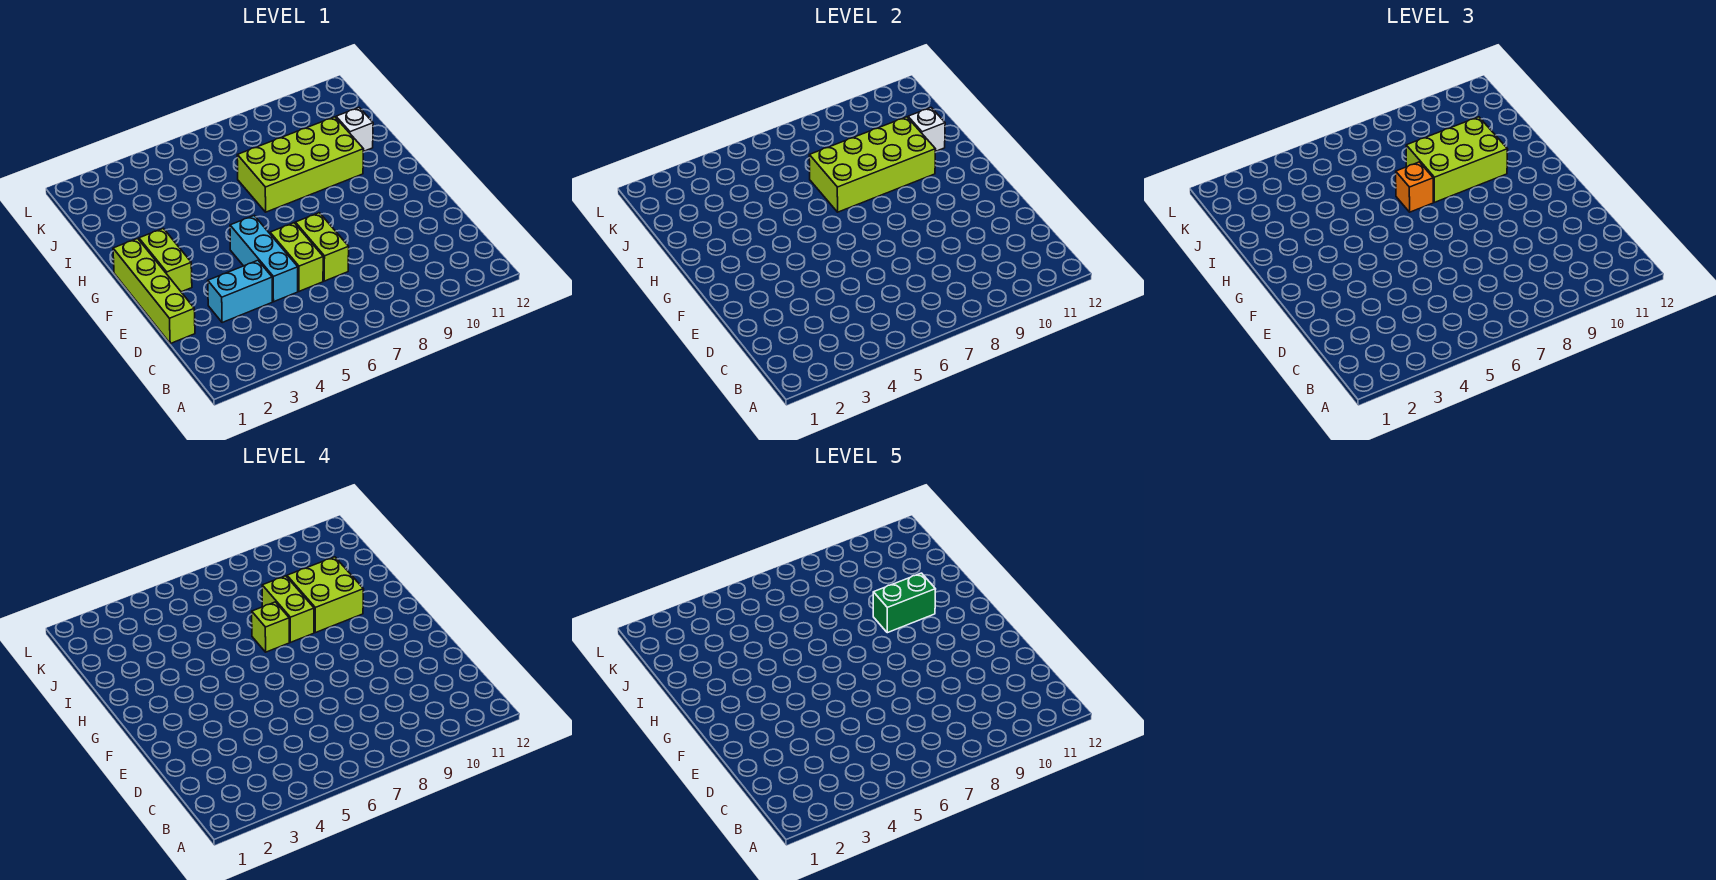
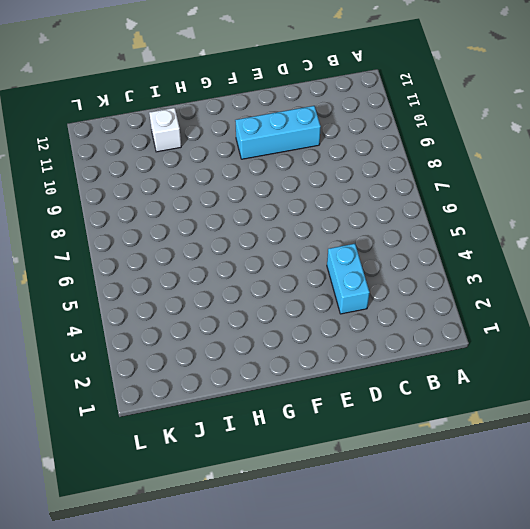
cyan 1x3 brick [235,106,321,159] -> cyan 1x3 brick moved to [230,216,298,302]
none -> lime 1x4 brick [113,239,195,344]
none -> lime 1x2 brick [270,223,323,291]
none -> lime 1x2 brick [295,213,349,281]

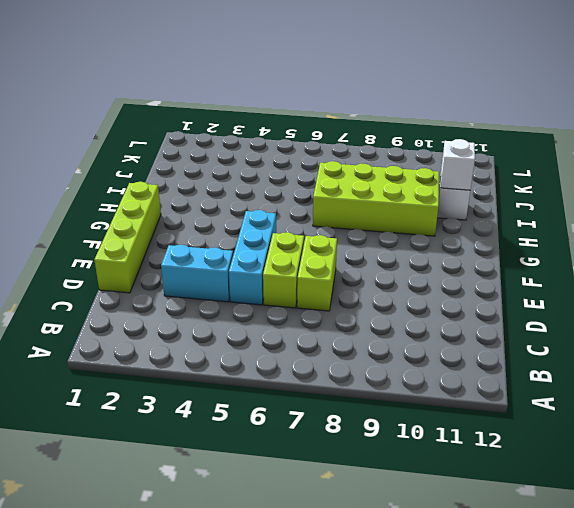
none -> lime 1x2 brick [139,228,192,292]
none -> lime 2x4 brick [809,117,936,212]
none -> orange 1x1 brick [1396,162,1433,212]

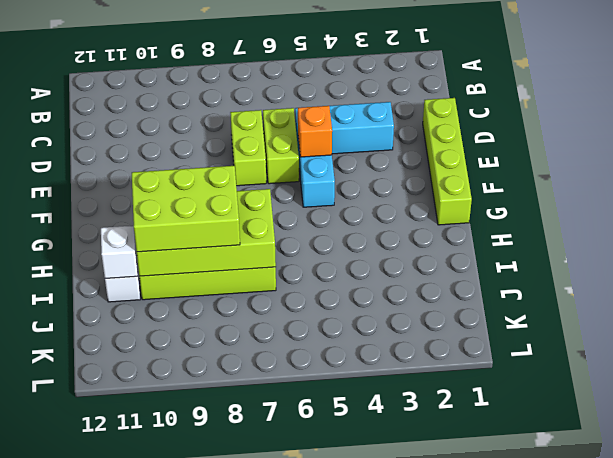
orange 1x1 brick [298,106,332,157] -> orange 1x1 brick moved to [1396,162,1433,212]
none -> lime 1x2 brick [139,228,192,292]
none -> lime 1x1 brick [252,602,289,652]
none -> lime 1x2 brick [262,576,314,642]

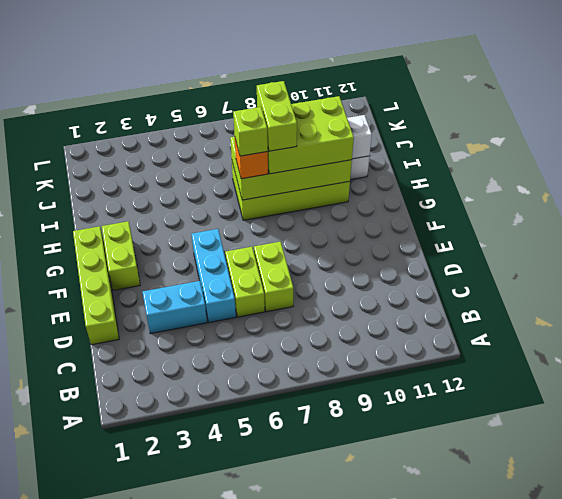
none -> lime 2x2 brick [287,557,364,633]
none -> green 1x2 brick [873,573,936,633]

